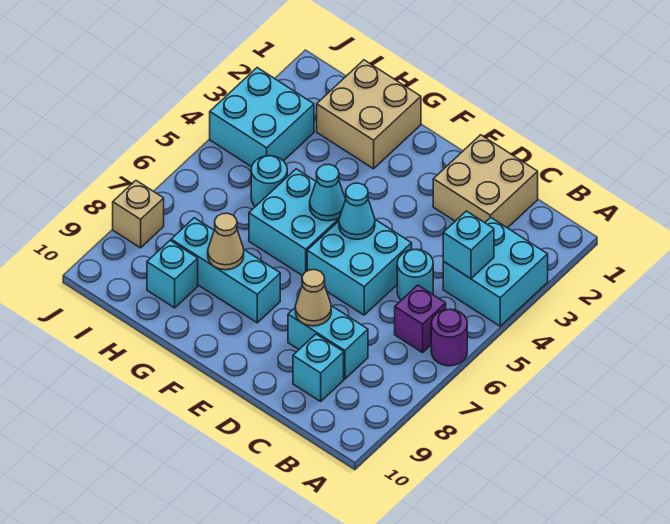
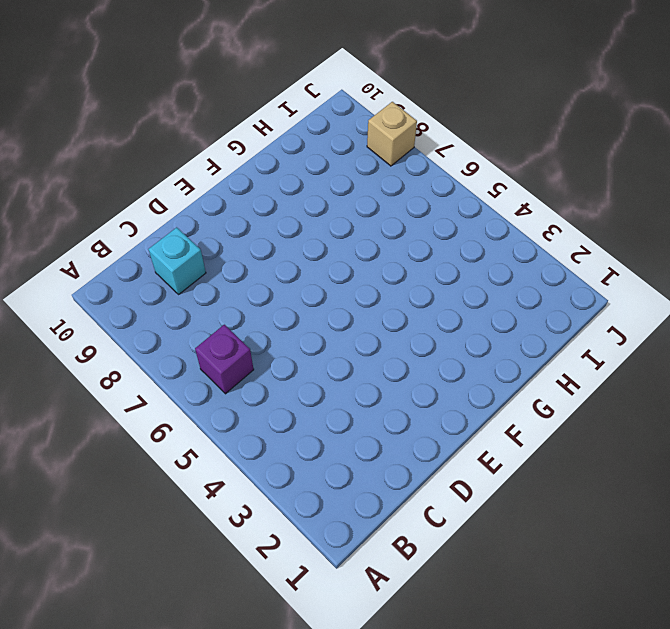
none -> cyan 2x2 brick [443,217,548,326]
none -> purple 1x1 round brick [431,309,467,366]
none -> tan 2x2 brick [433,135,538,228]

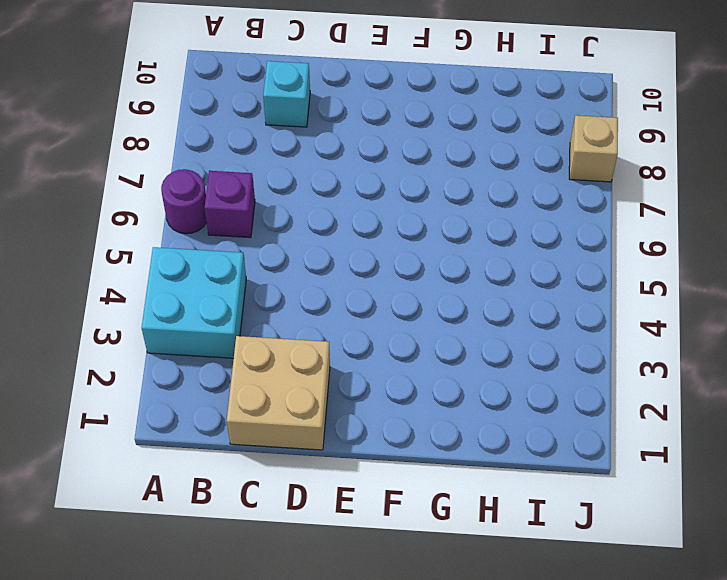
none -> cyan 1x1 round brick [397,249,433,300]
none -> cyan 1x2 brick [288,306,368,379]
none -> cyan 2x2 brick [307,220,412,315]

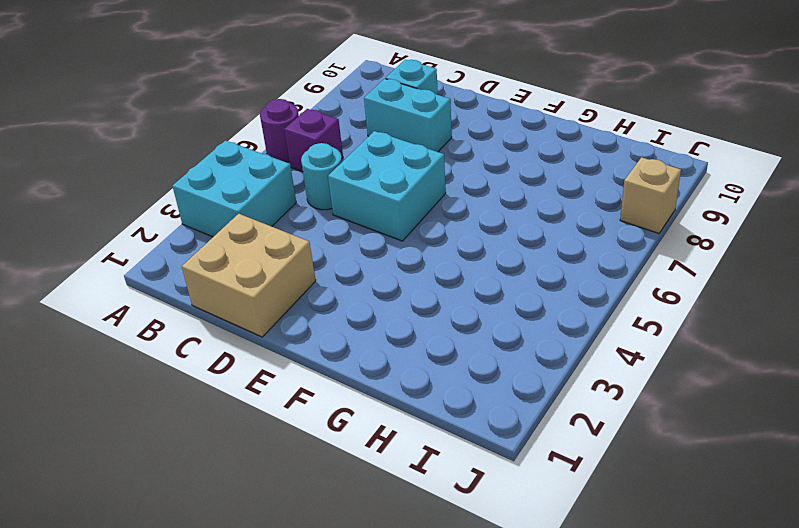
none -> cyan 2x2 brick [249,169,340,276]
none -> cyan 1x3 brick [171,218,280,323]
none -> tan 2x2 brick [317,60,421,169]

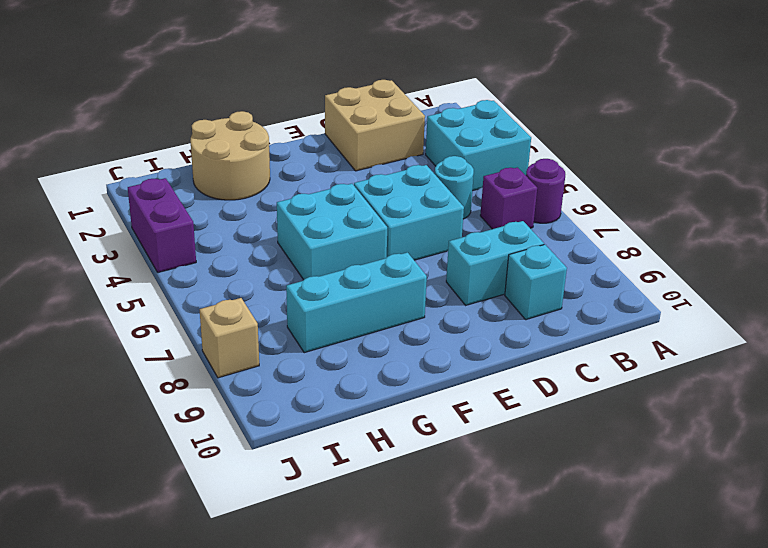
tan 2x2 round brick [190,111,270,200] -> tan 2x2 brick [317,60,421,169]
purple 1x2 brick [128,178,196,273] -> cyan 2x2 brick [210,68,314,167]
none -> cyan 1x1 round brick [251,156,287,207]
none -> cyan 1x1 brick [147,241,198,308]
none -> cyan 1x1 brick [443,211,494,279]

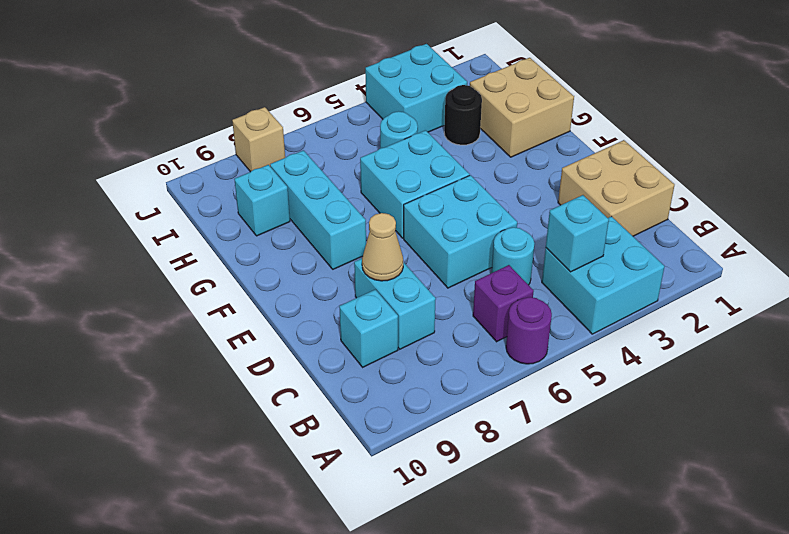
black 1x1 round brick [444,85,482,145] -> none
none -> cyan 1x1 cone [339,183,375,239]
none -> cyan 1x1 cone [310,164,345,221]
none -> tan 1x1 cone [208,213,244,270]

